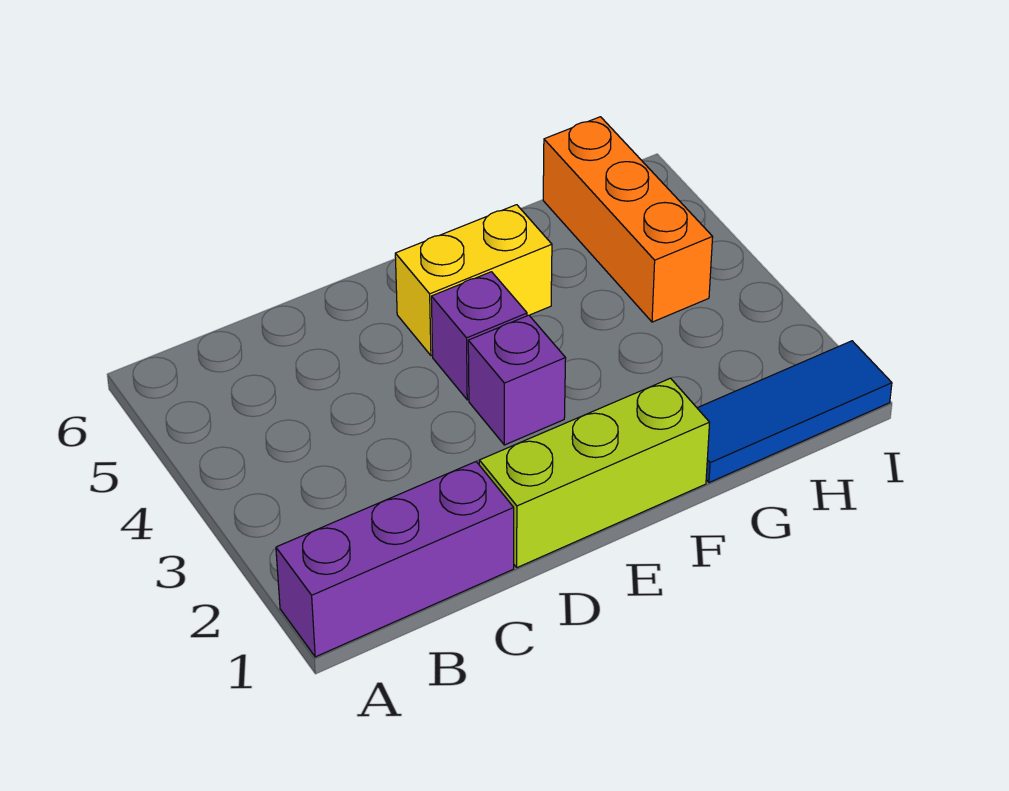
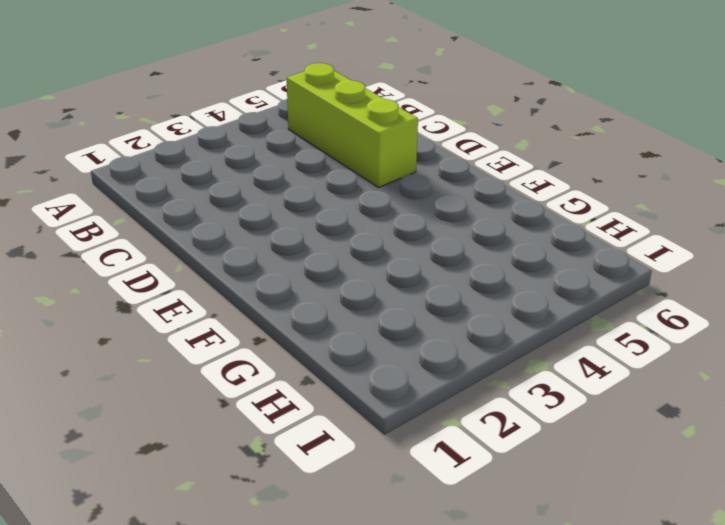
lime 1x3 brick [287,63,418,188] -> lime 1x3 brick moved to [479,378,710,568]
none -> purple 1x3 brick [276,462,514,657]
none -> purple 1x1 brick [468,315,566,445]

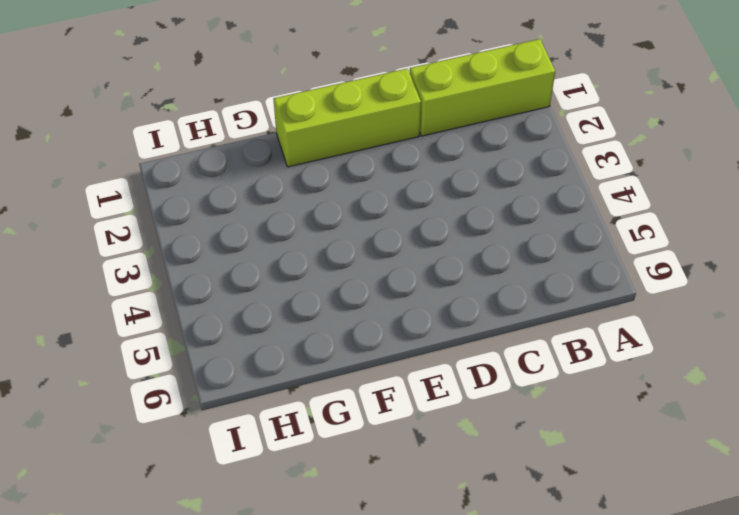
lime 1x3 brick [410,39,555,136] -> purple 1x3 brick [276,462,514,657]
none -> purple 1x1 brick [468,315,566,445]
none -> purple 1x1 brick [431,272,527,400]

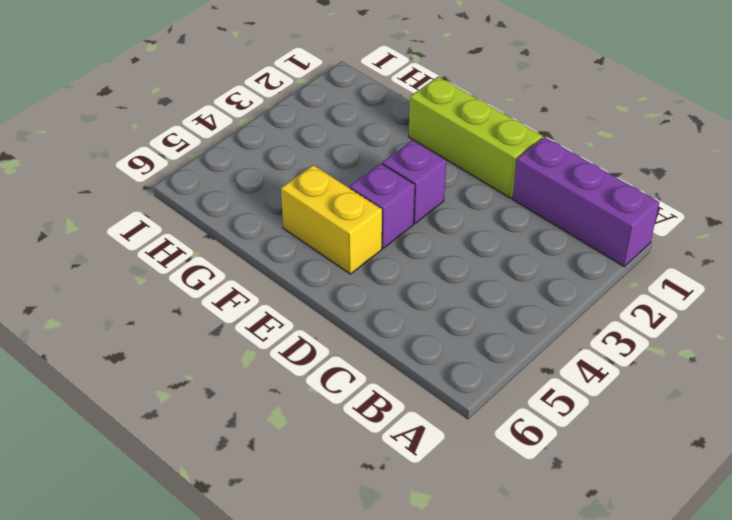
none -> blue 1x3 tile [697,341,892,483]
none -> orange 1x3 brick [543,117,713,322]

